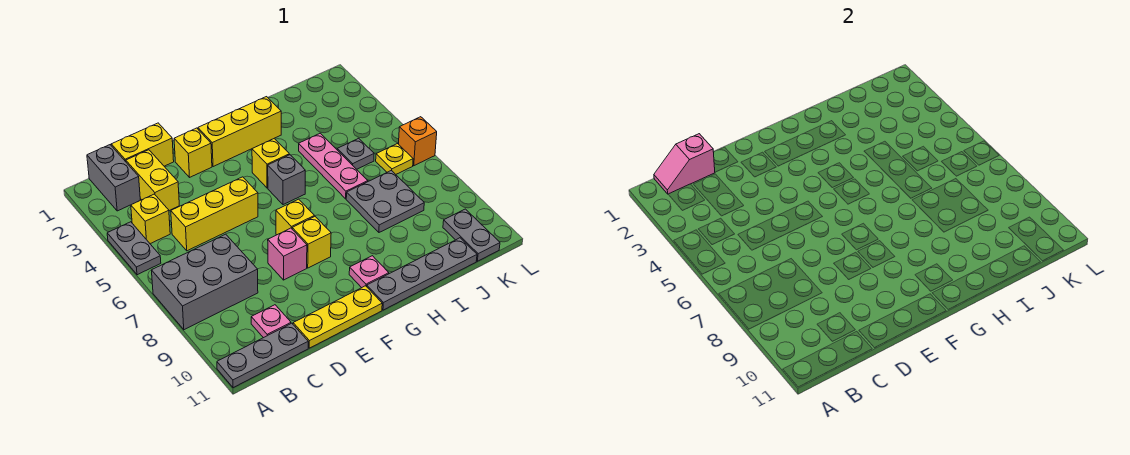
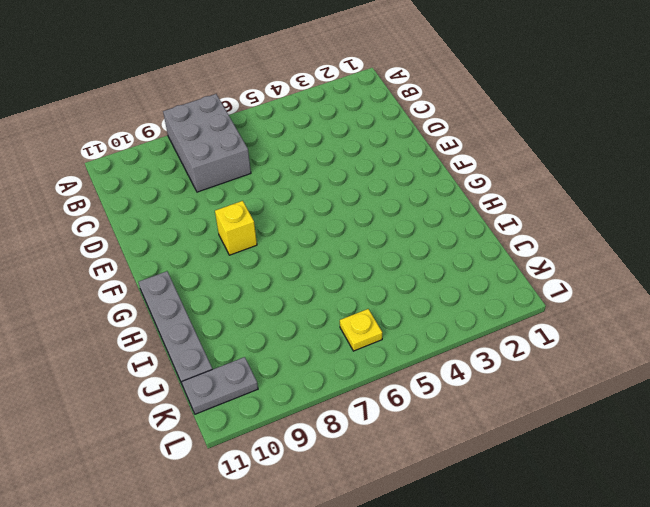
none -> grey 1x2 plate [107,222,161,275]
none -> grey 1x3 plate [217,323,308,388]
none -> grey 1x2 brick [87,145,140,211]

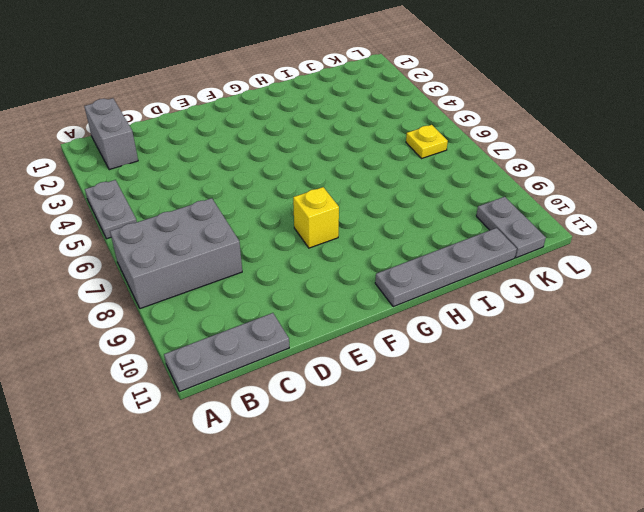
none -> yellow 1x1 brick [131,194,170,244]
none -> yellow 1x2 brick [111,123,174,166]
none -> yellow 1x2 brick [126,150,179,211]

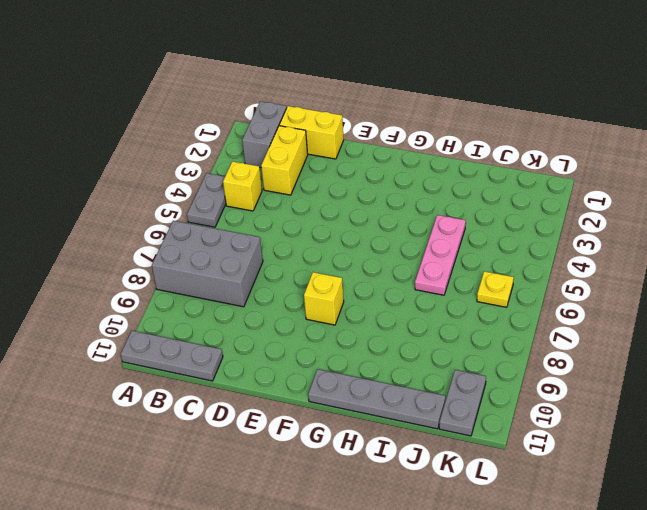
none -> yellow 1x3 brick [171,177,258,251]
none -> pink 1x1 plate [251,305,291,338]
none -> yellow 1x3 plate [293,286,382,348]

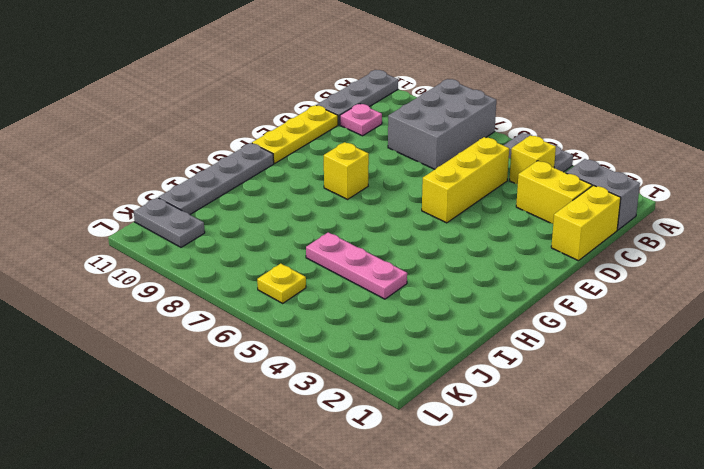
none -> yellow 1x1 brick [174,128,212,177]
none -> pink 1x1 brick [268,228,307,280]
none -> yellow 1x3 brick [198,97,281,167]

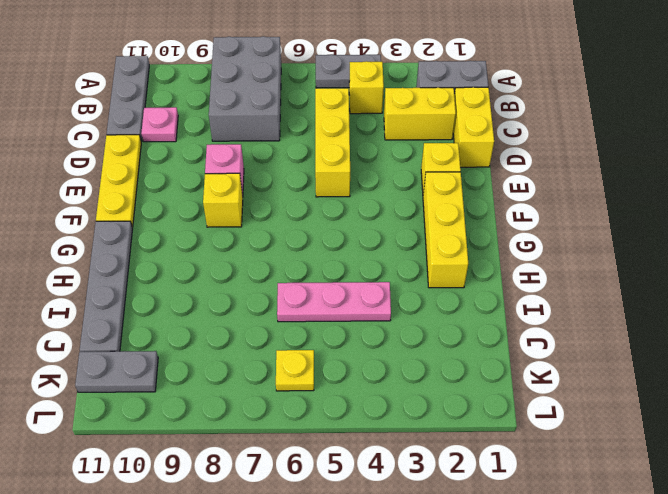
none -> yellow 1x1 brick [276,199,314,235]
none -> yellow 1x1 brick [252,138,289,188]
none -> grey 1x1 brick [268,155,305,205]

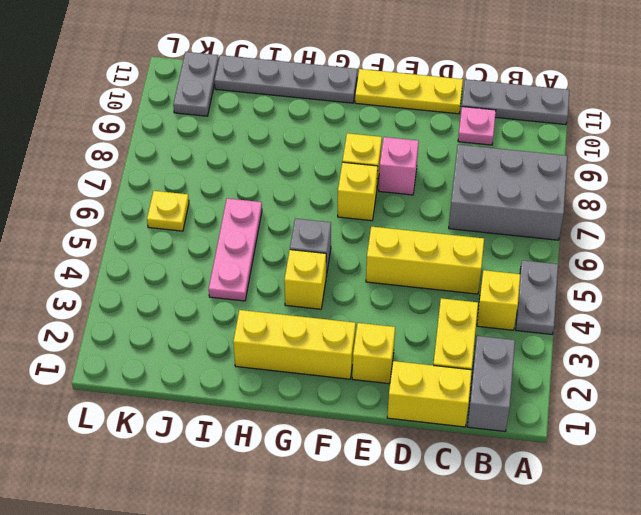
none -> pink 1x1 plate [349,256,389,288]
none -> grey 2x2 plate [346,170,424,232]
none -> grey 1x1 plate [337,138,374,169]

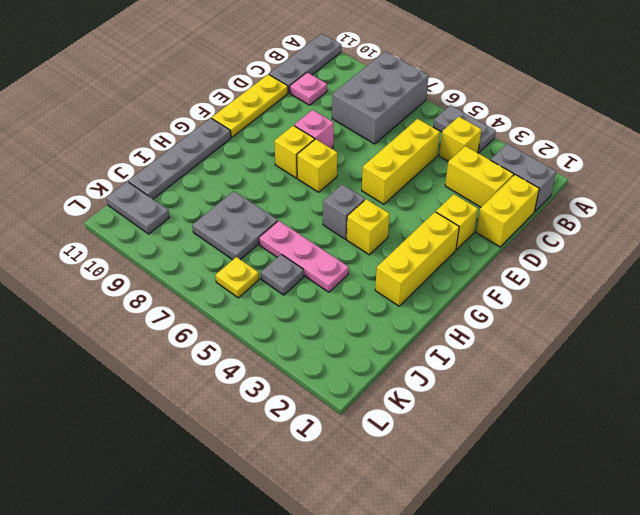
none -> pink 1x1 plate [349,256,389,288]
none -> orange 1x1 brick [399,117,437,166]
none -> pink 1x2 slope [654,134,715,194]

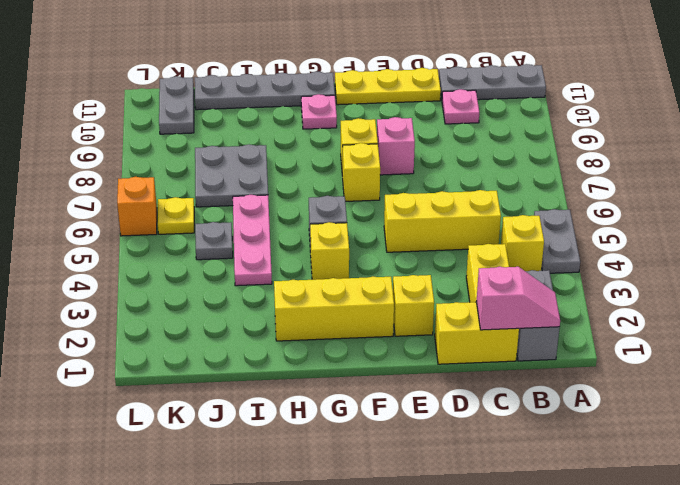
none -> grey 2x3 brick [152,234,258,330]

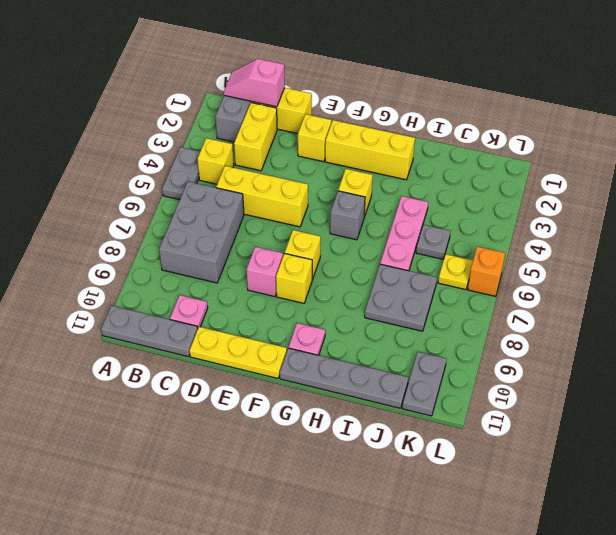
grey 2x3 brick [159,182,244,283] -> grey 2x3 brick turned to [152,234,258,330]

